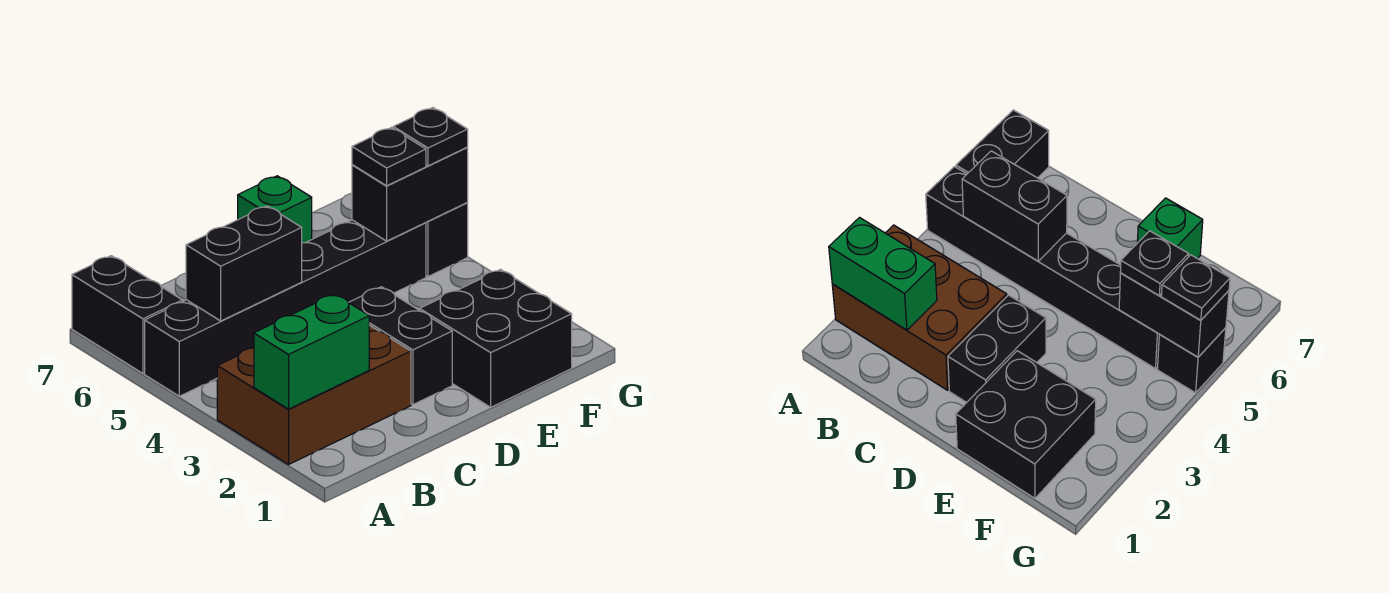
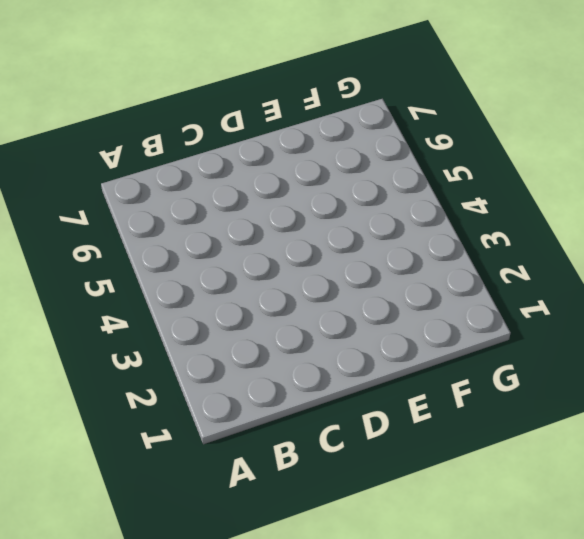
none -> brown 2x3 brick [217,325,411,465]
none -> black 1x6 brick [145,220,426,396]
none -> black 1x2 brick [72,256,182,373]

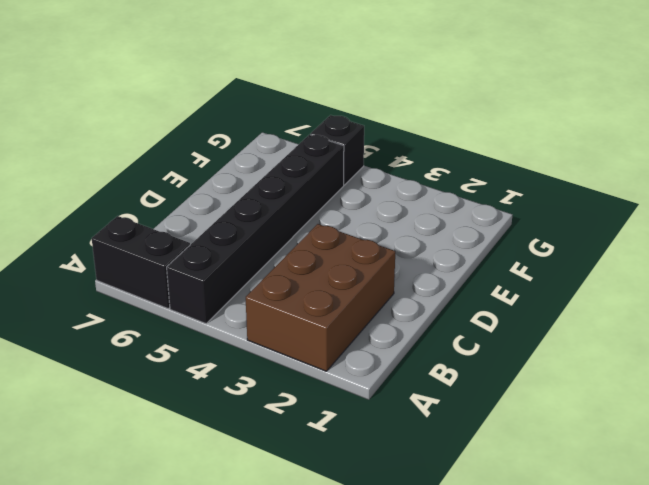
none -> black 1x2 brick [349,287,452,405]
none -> black 2x2 brick [420,270,572,407]
none -> green 1x1 brick [238,176,312,243]

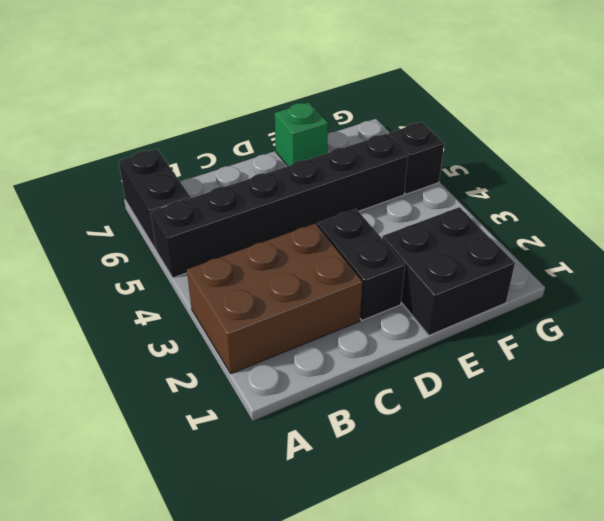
none -> green 1x2 brick [254,294,369,409]
none -> black 1x2 brick [186,206,302,321]
none -> black 1x2 brick [352,147,468,241]

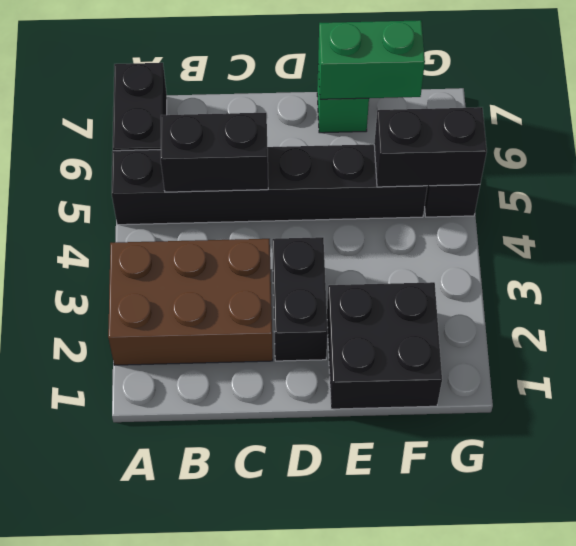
green 1x2 brick [318,20,425,99] -> green 1x2 brick moved to [254,294,369,409]
none -> black 1x1 plate [352,128,426,186]
none -> black 1x1 plate [393,108,468,166]

